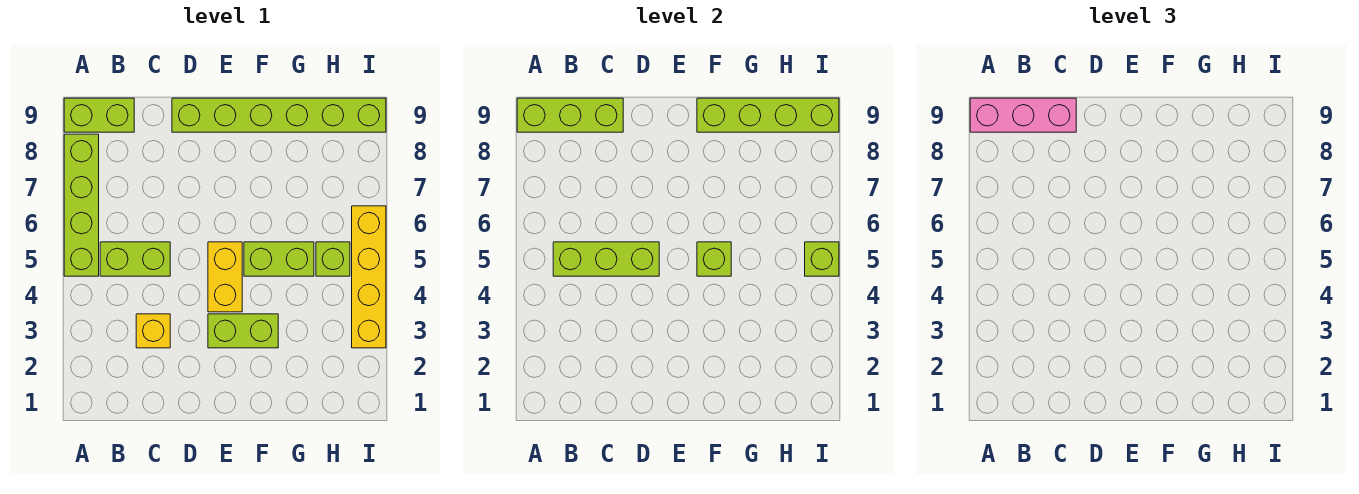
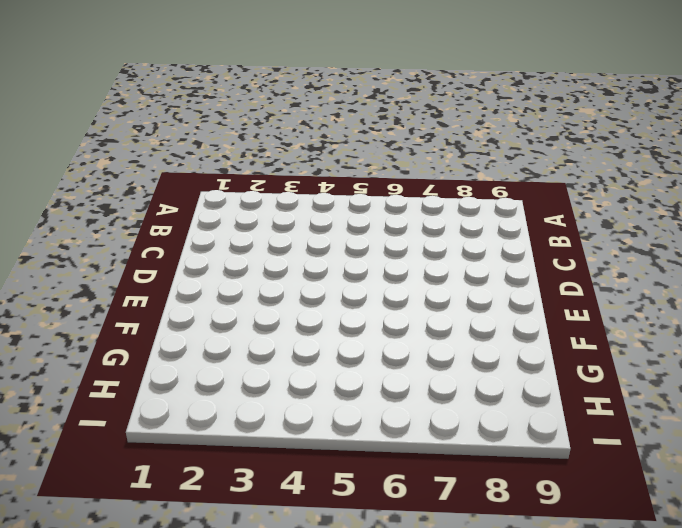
none -> lime 1x4 brick [64,134,99,276]
none -> lime 1x2 brick [64,98,134,132]
none -> lime 1x2 brick [100,242,170,276]

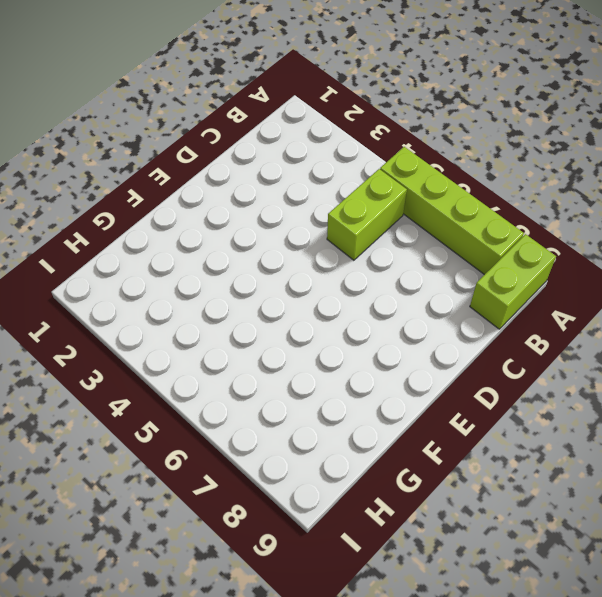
none -> yellow 1x1 brick [136,314,170,348]
none -> lime 1x6 brick [172,98,386,132]
none -> lime 1x2 brick [208,314,278,348]

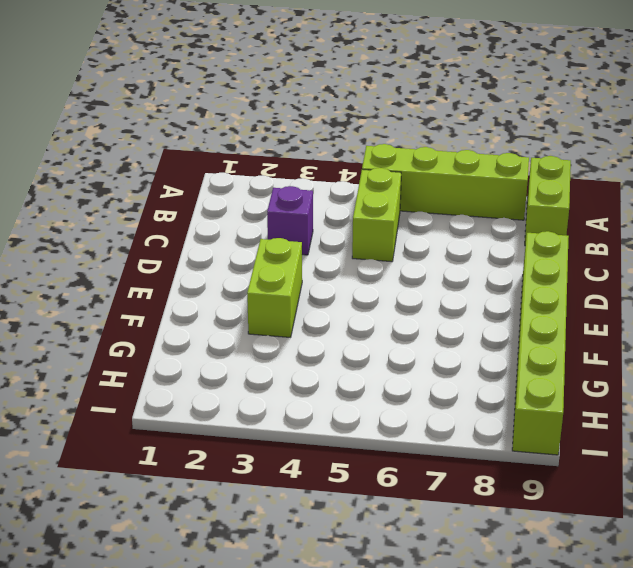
purple 1x1 brick [267,186,313,255] -> yellow 1x1 brick [136,314,170,348]
none -> yellow 1x2 brick [208,242,242,312]
none -> lime 1x2 brick [244,242,314,276]
none -> lime 1x1 brick [316,242,350,276]

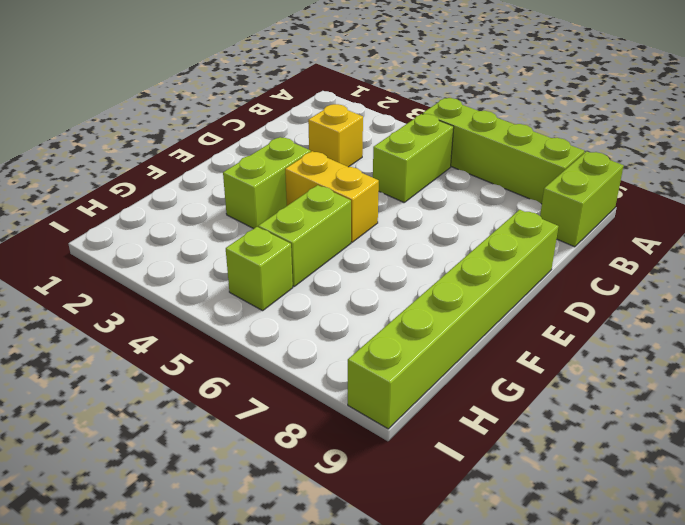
none -> yellow 1x4 brick [352,206,386,348]
none -> lime 1x3 brick [517,98,623,132]
none -> lime 1x3 brick [553,242,659,276]

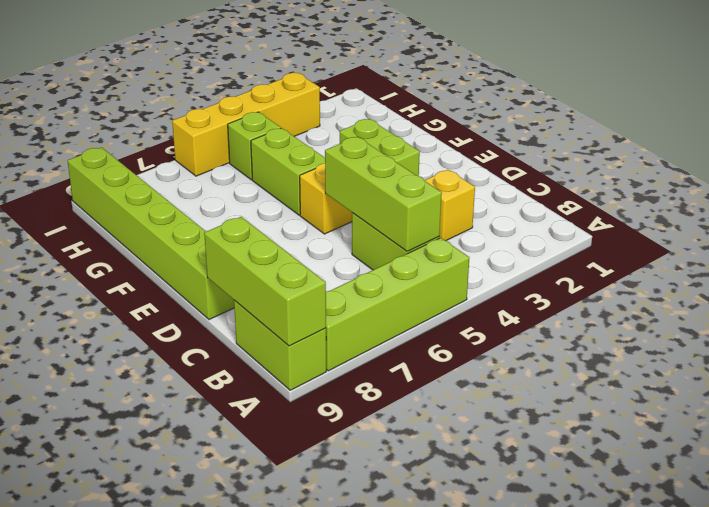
none -> lime 1x1 brick [697,242,731,276]
none -> lime 1x4 brick [697,98,839,132]
none -> lime 1x1 brick [805,242,839,276]

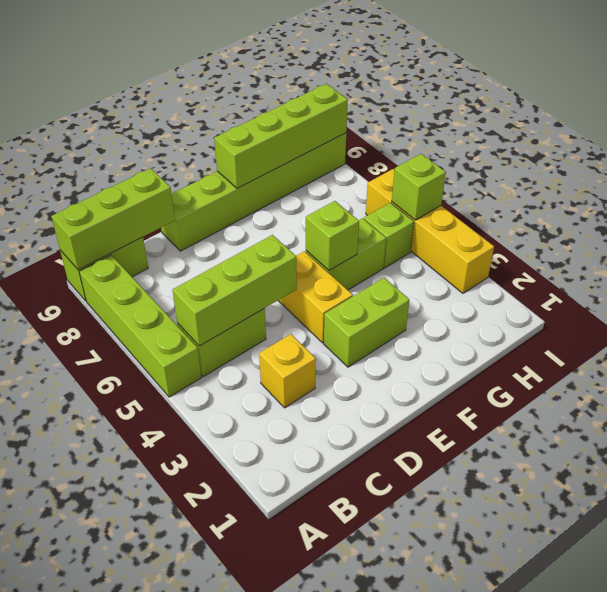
none -> pink 1x3 brick [970,98,1076,132]

